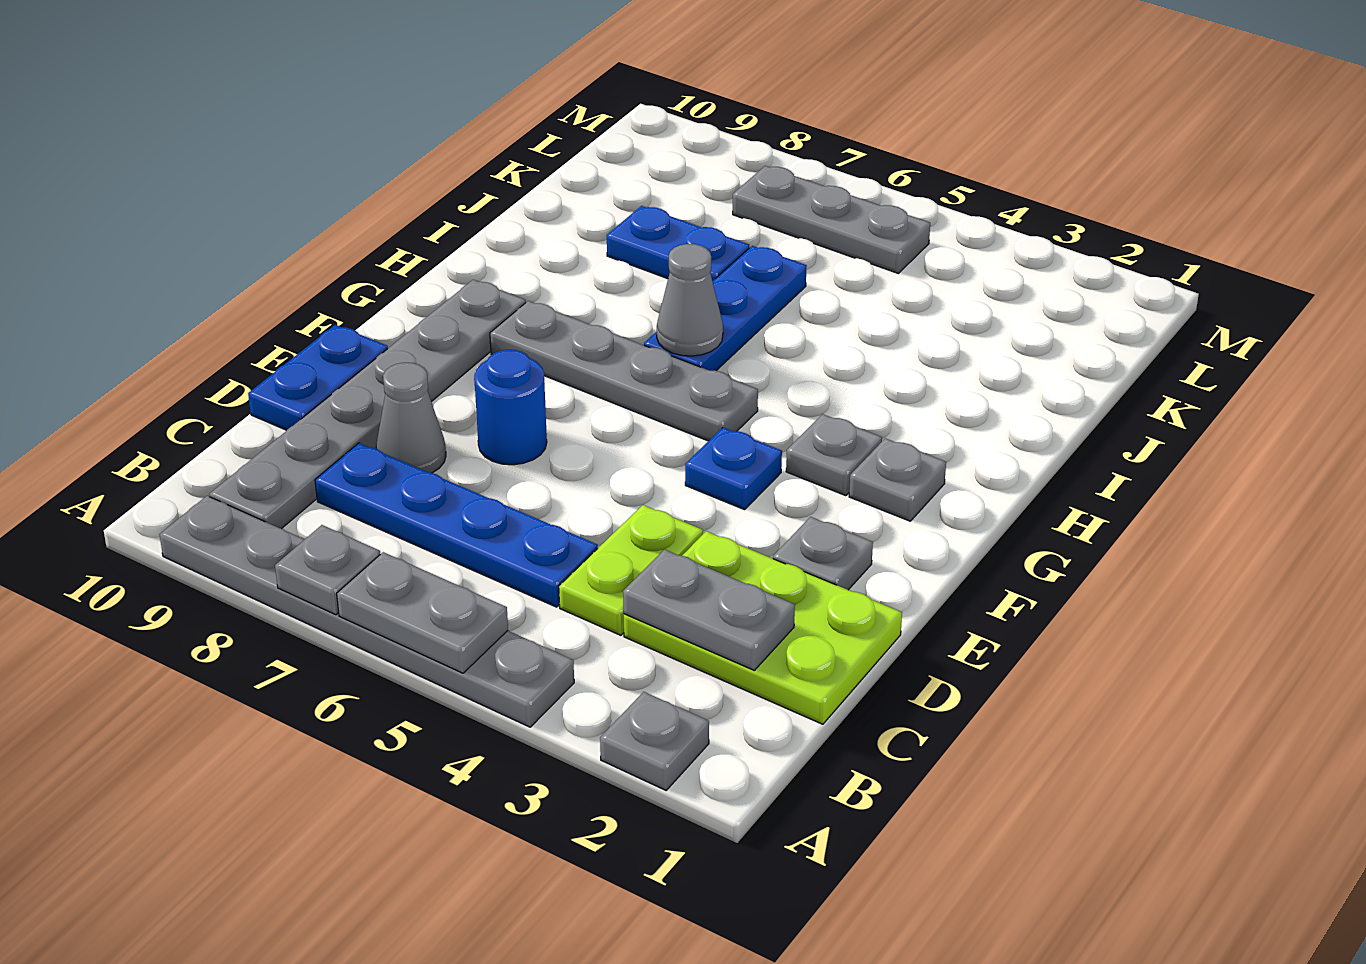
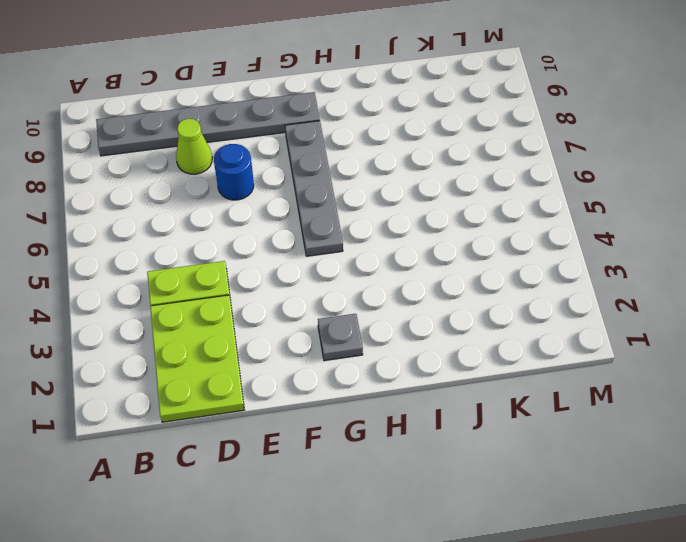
lime 1x1 cone [176,119,212,174] -> grey 1x1 cone [376,363,446,473]
none -> grey 1x1 plate [600,692,709,790]
none -> grey 1x6 plate [160,496,574,727]
none -> blue 1x4 plate [315,443,598,607]

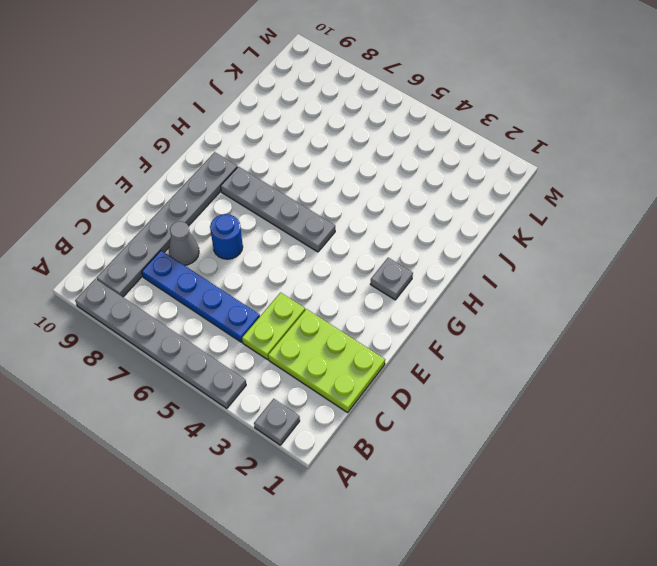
none -> blue 1x2 plate [248,325,388,430]
none -> grey 1x1 plate [773,517,873,590]
none -> blue 1x1 plate [685,427,782,510]

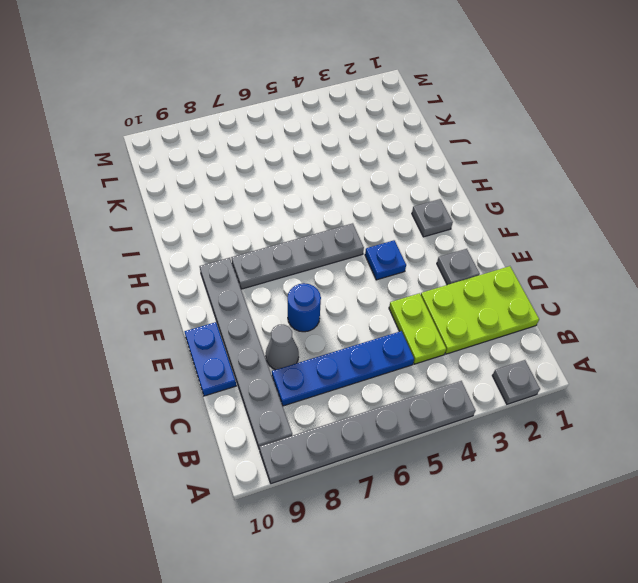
none -> grey 1x1 plate [786,414,882,496]
none -> blue 1x3 plate [644,246,807,371]
none -> blue 1x2 plate [607,206,749,281]

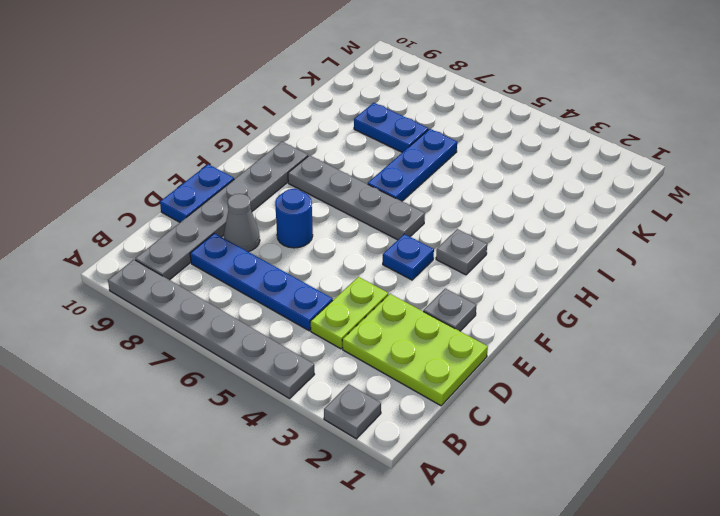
none -> grey 1x1 plate [849,438,946,521]
none -> grey 1x3 plate [733,166,930,273]
none -> grey 1x2 plate [337,552,508,673]

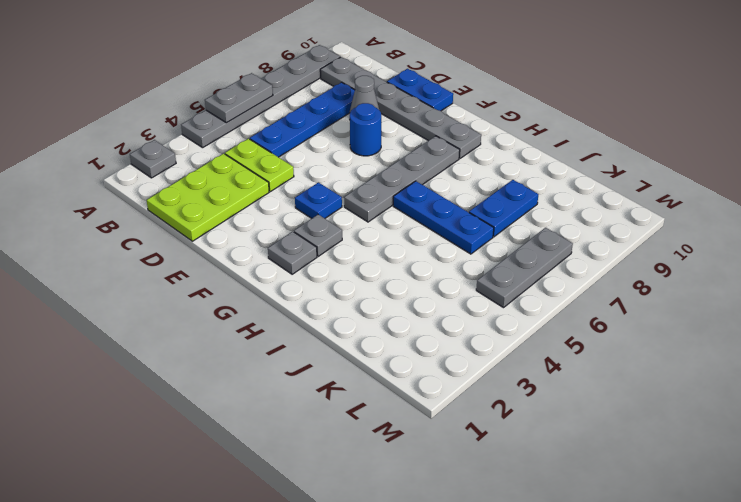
none -> grey 1x1 plate [773,517,873,590]
none -> grey 1x1 plate [275,525,380,615]
none -> grey 1x2 plate [623,549,795,670]

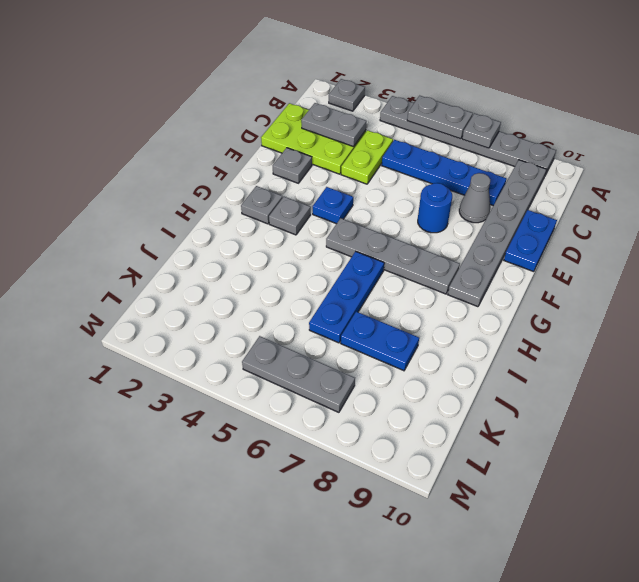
none -> grey 1x1 cone [657,244,723,356]

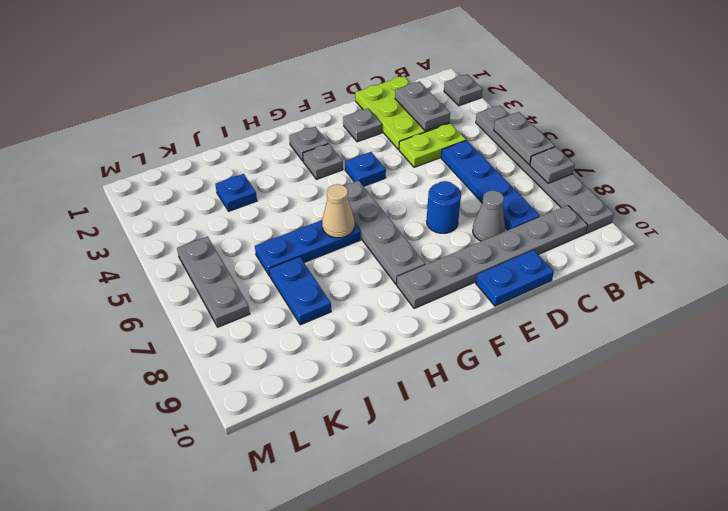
tan 1x1 cone [322,184,355,238] -> grey 1x1 cone [657,244,723,356]
blue 1x1 plate [215,174,257,211] -> none

